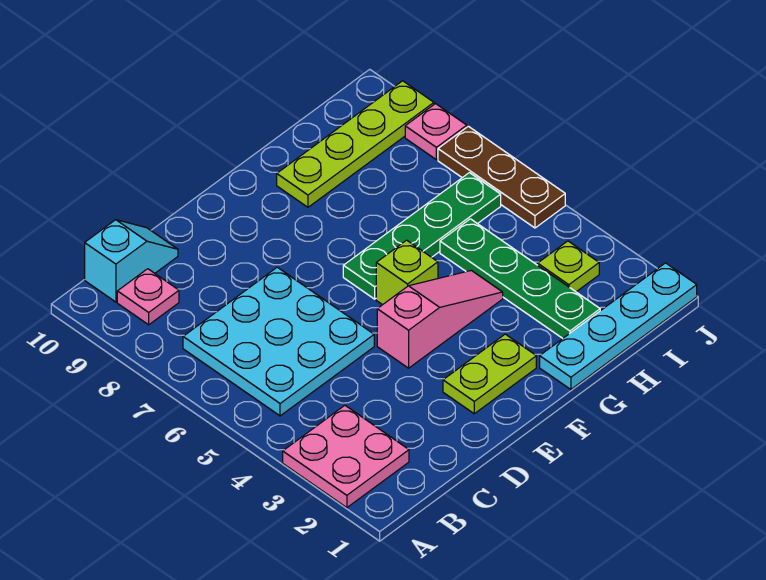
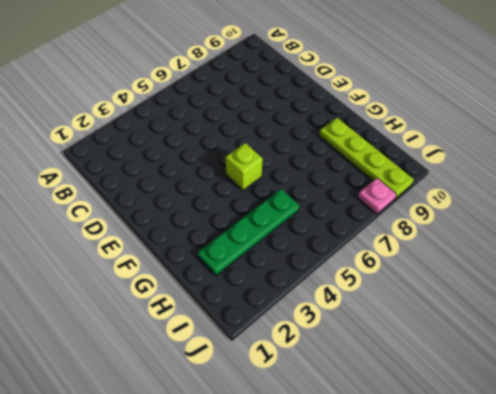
none -> pink 2x2 plate [283,405,409,508]
none -> cyan 3x3 plate [183,267,374,416]
none -> pink 1x1 plate [117,269,179,325]

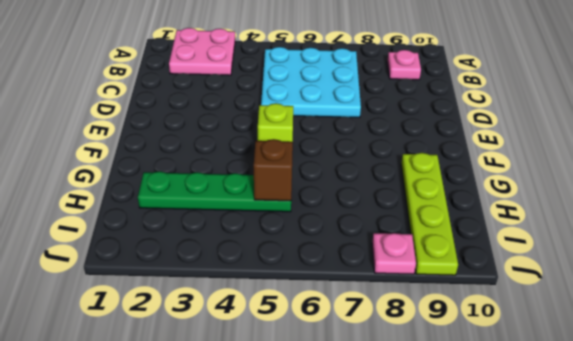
brown 1x1 brick [254,139,293,201] -> none
none -> cyan 1x2 slope [85,220,178,302]
none -> lime 1x2 plate [443,334,536,414]
none -> pink 1x3 slope [377,270,503,368]

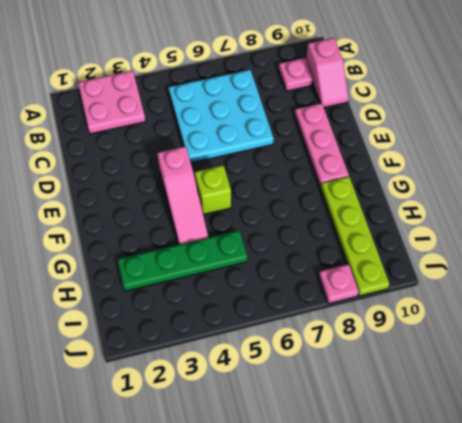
pink 1x2 slope [306,38,349,108] -> cyan 1x2 slope [85,220,178,302]
pink 1x3 plate [295,103,349,187] -> none
none -> lime 1x2 plate [443,334,536,414]
none -> green 1x4 plate [343,173,501,299]
none -> cyan 1x4 plate [540,263,697,389]

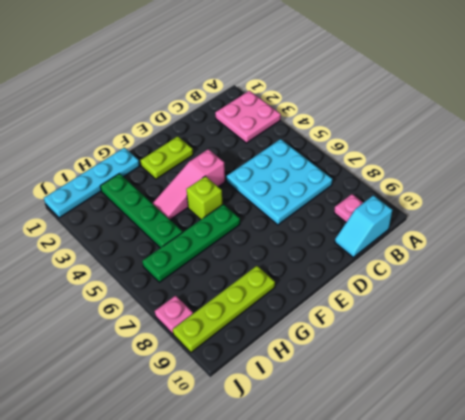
none -> lime 1x1 plate [538,241,599,292]
none -> brown 1x3 plate [438,126,565,228]

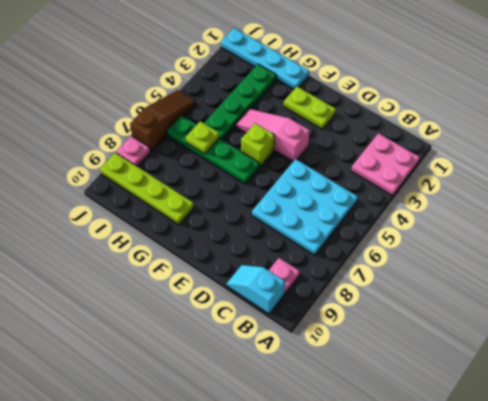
lime 1x1 plate [186,121,219,154] -> lime 1x1 plate moved to [538,241,599,292]
brown 1x3 slope [130,90,196,151] -> brown 1x3 plate [438,126,565,228]

